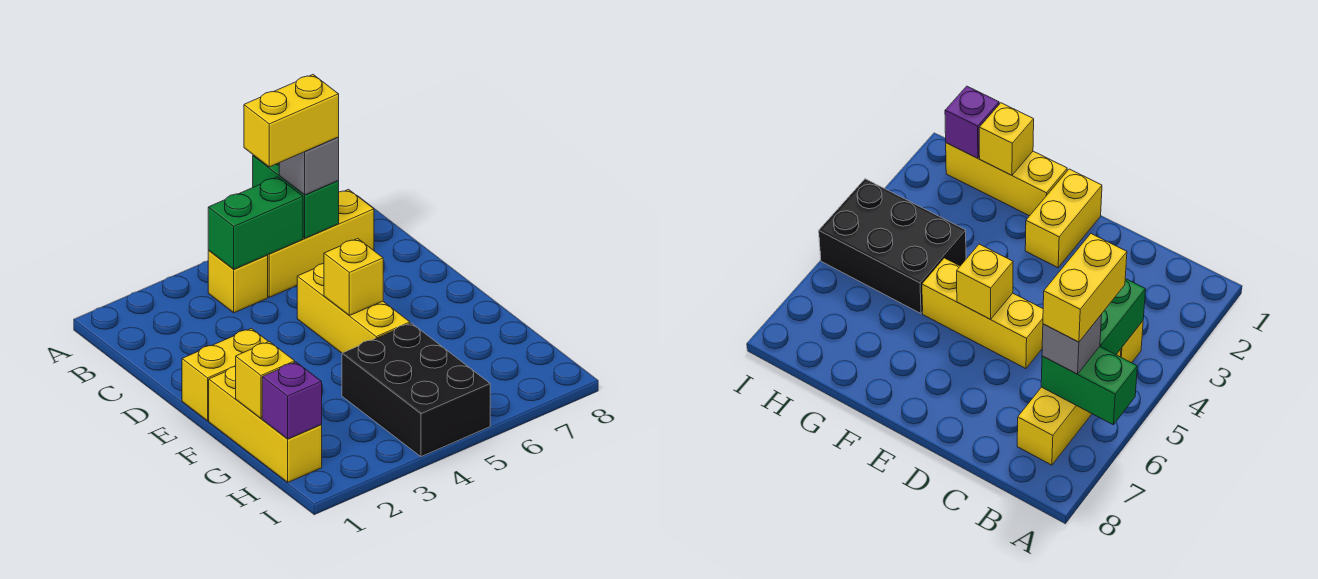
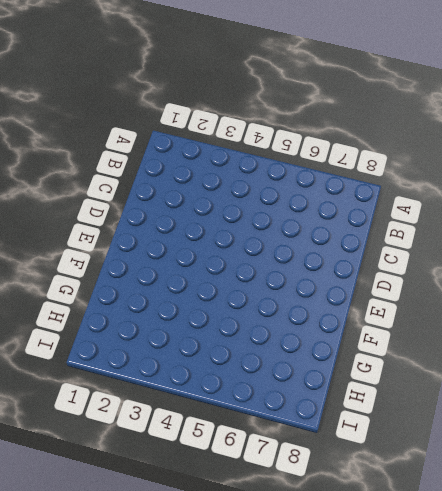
none -> yellow 1x1 brick [208,251,268,313]
none -> yellow 1x3 brick [268,189,374,297]
none -> yellow 1x3 brick [297,264,410,353]

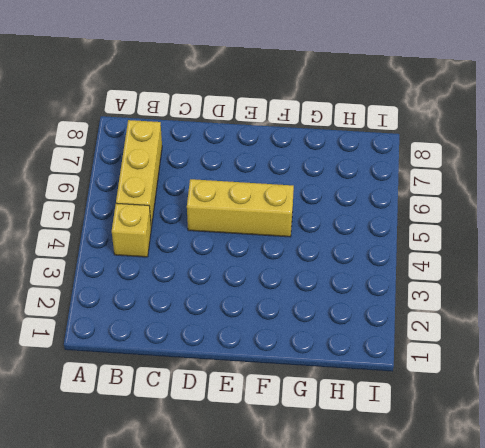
none -> yellow 1x2 brick [182,328,268,421]
none -> yellow 1x3 brick [209,366,322,482]
none -> black 2x3 brick [342,323,490,457]

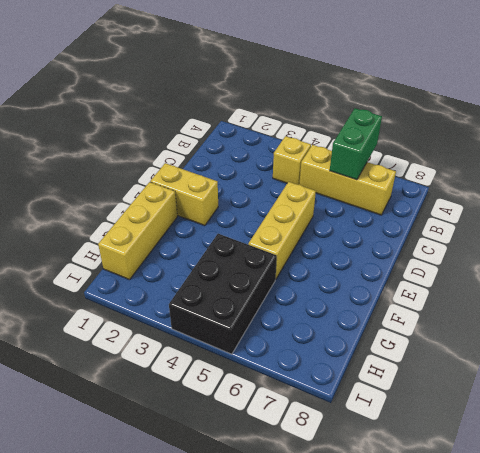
none -> green 1x2 brick [208,177,303,269]
none -> yellow 1x1 brick [324,239,383,316]
none -> yellow 1x1 brick [236,341,295,418]

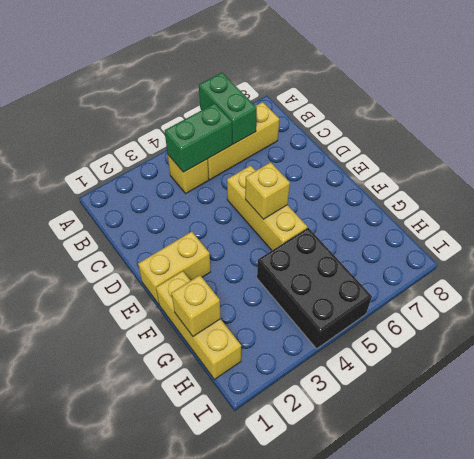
none -> purple 1x1 brick [262,362,322,439]
none -> grey 1x1 brick [279,138,339,195]
none -> yellow 1x2 brick [244,75,339,167]

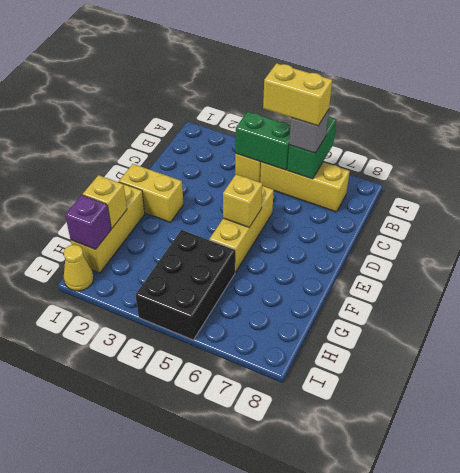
yellow 1x1 cone [64,245,94,291] -> none

